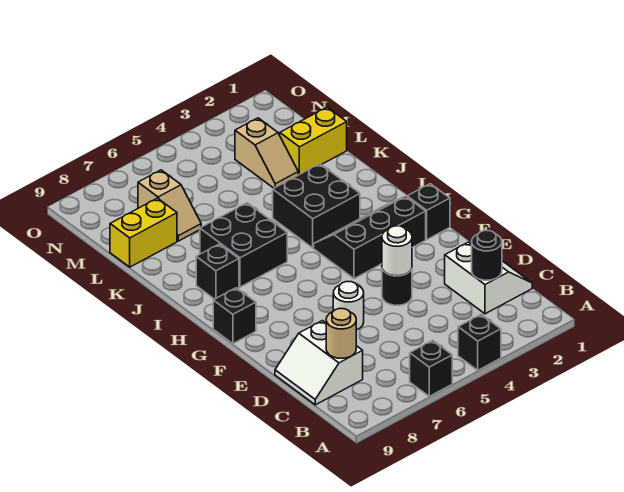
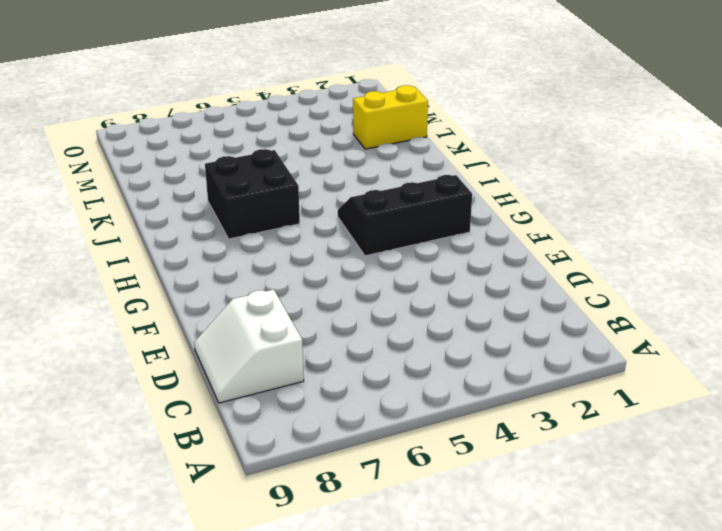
none -> black 1x1 brick [458,315,501,370]
none -> black 1x1 brick [410,340,452,396]
none -> white 2x2 slope [445,242,532,314]

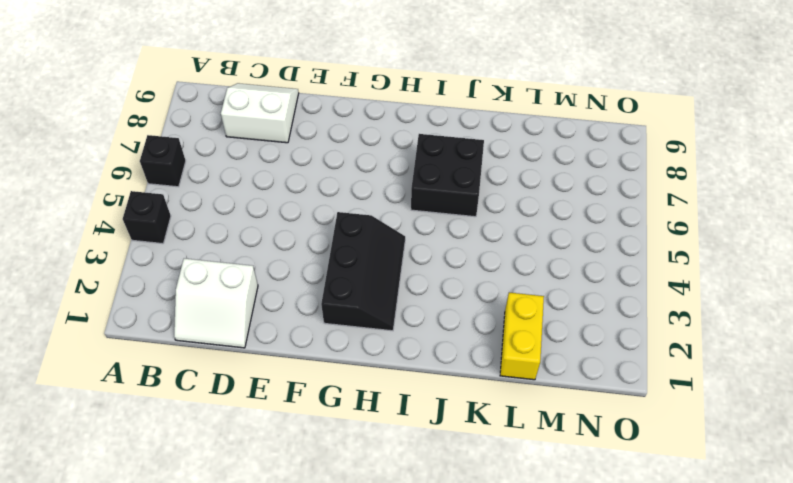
none -> black 1x1 round brick [382,269,412,305]
none -> white 1x1 round brick [333,282,364,330]
none -> black 1x1 brick [407,184,450,239]

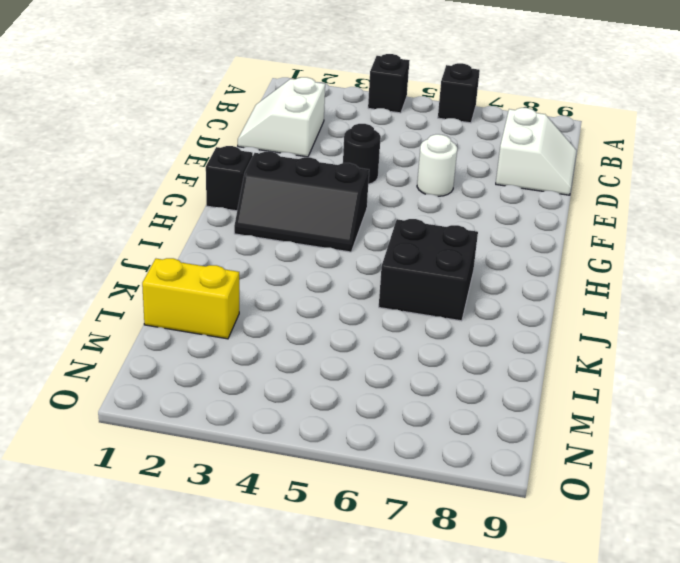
none -> black 1x1 brick [213,288,256,344]
none -> black 2x2 brick [273,164,360,248]
none -> black 1x1 brick [196,244,239,299]

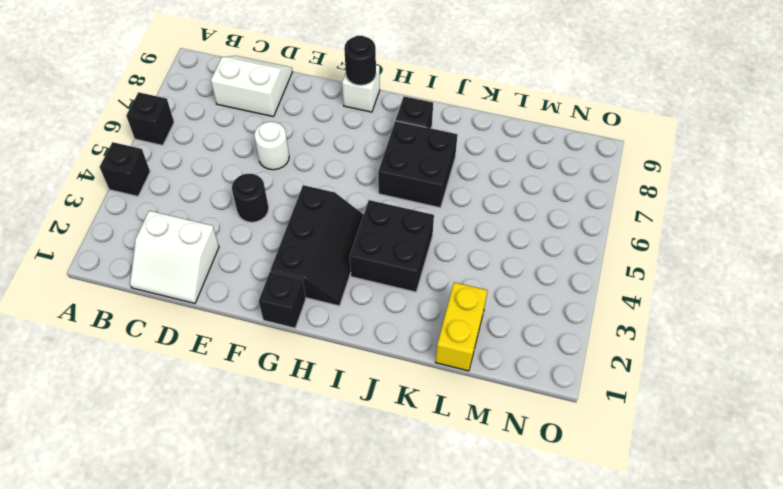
white 1x1 brick [342,65,380,112] -> black 1x1 brick [213,288,256,344]
black 1x1 round brick [344,36,376,85] -> black 1x1 round brick moved to [472,230,502,280]
none -> tan 1x2 slope [235,118,298,188]
none -> tan 1x2 slope [138,170,201,241]
none -> yellow 1x2 brick [110,198,177,267]

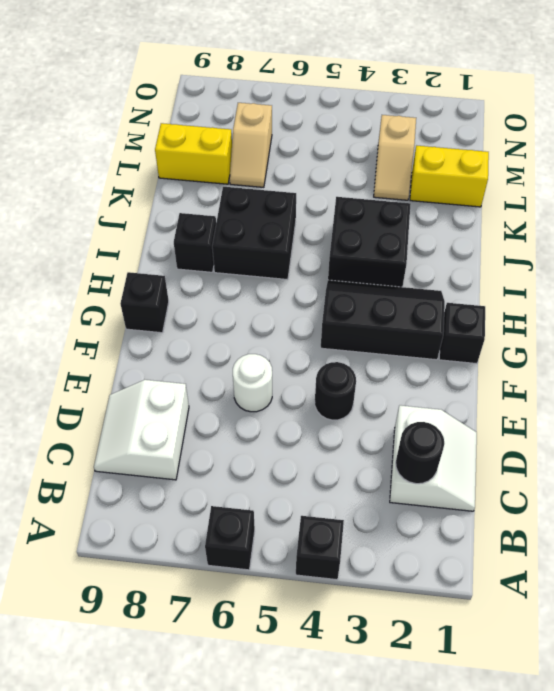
none -> tan 1x1 round brick [326,308,356,358]
none -> white 1x1 round brick [382,226,412,276]

